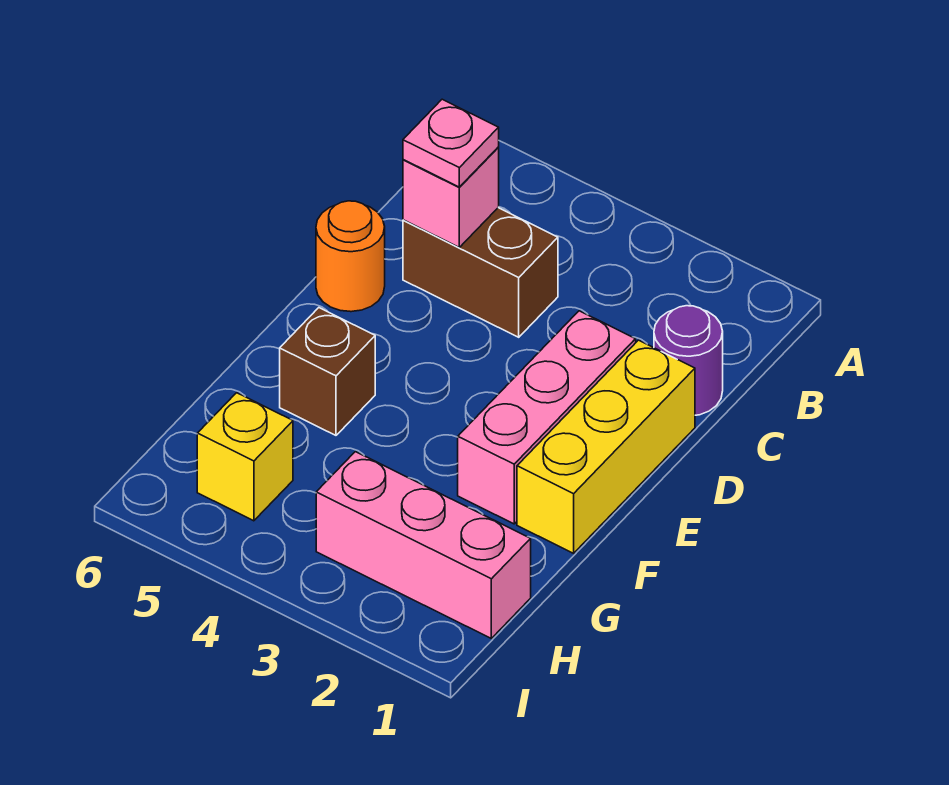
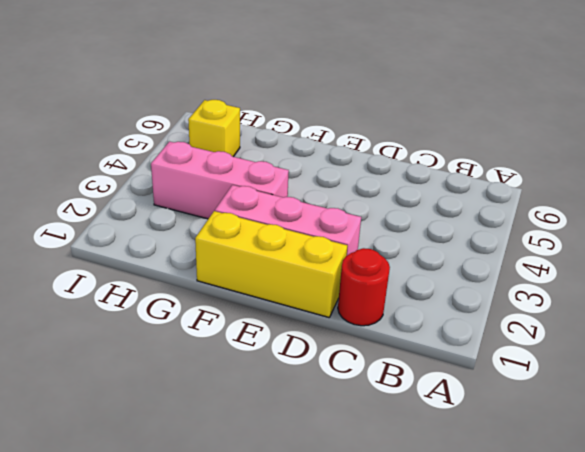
red 1x1 round brick [338,248,390,326] -> purple 1x1 round brick [654,306,723,415]
pink 1x3 brick [151,142,289,219] -> pink 1x3 brick turned to [316,452,531,638]
none -> brown 1x2 brick [403,208,558,337]
none -> orange 1x1 round brick [316,201,385,312]

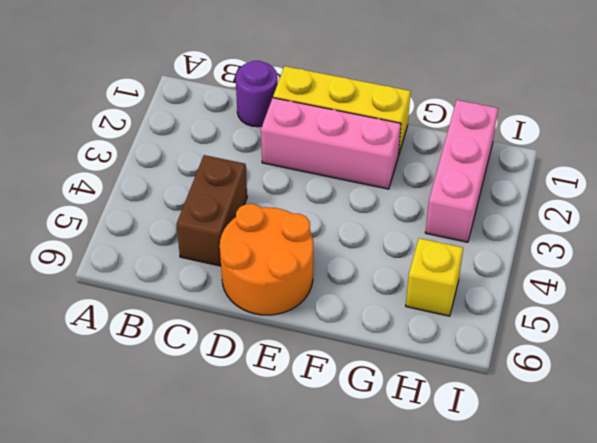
orange 2x2 round brick [220,204,313,315] -> orange 1x1 round brick [316,201,385,312]
none -> brown 1x1 brick [280,308,375,435]
none -> pink 1x1 brick [403,148,499,247]

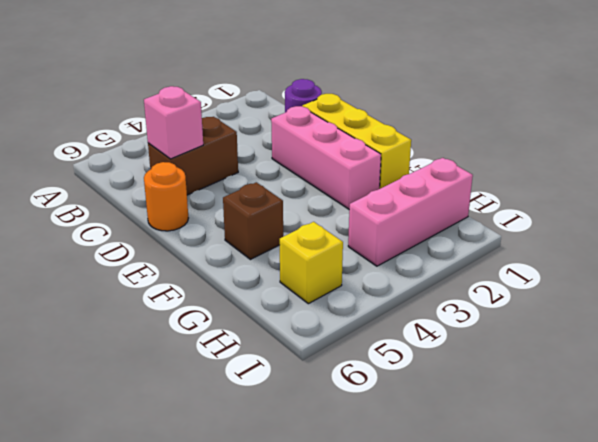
none -> pink 1x1 plate [403,99,499,187]

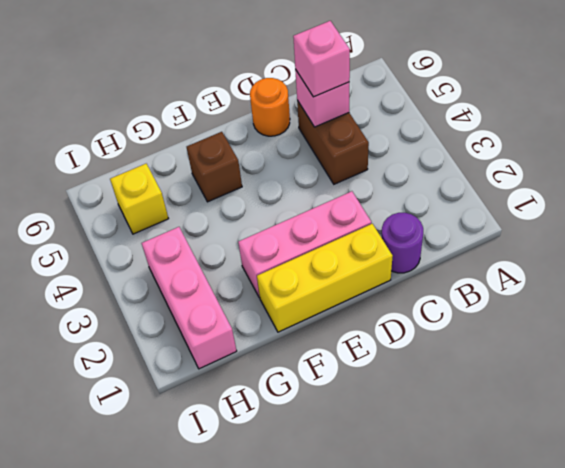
pink 1x1 brick [293,21,350,97] -> pink 1x1 plate [403,99,499,187]

